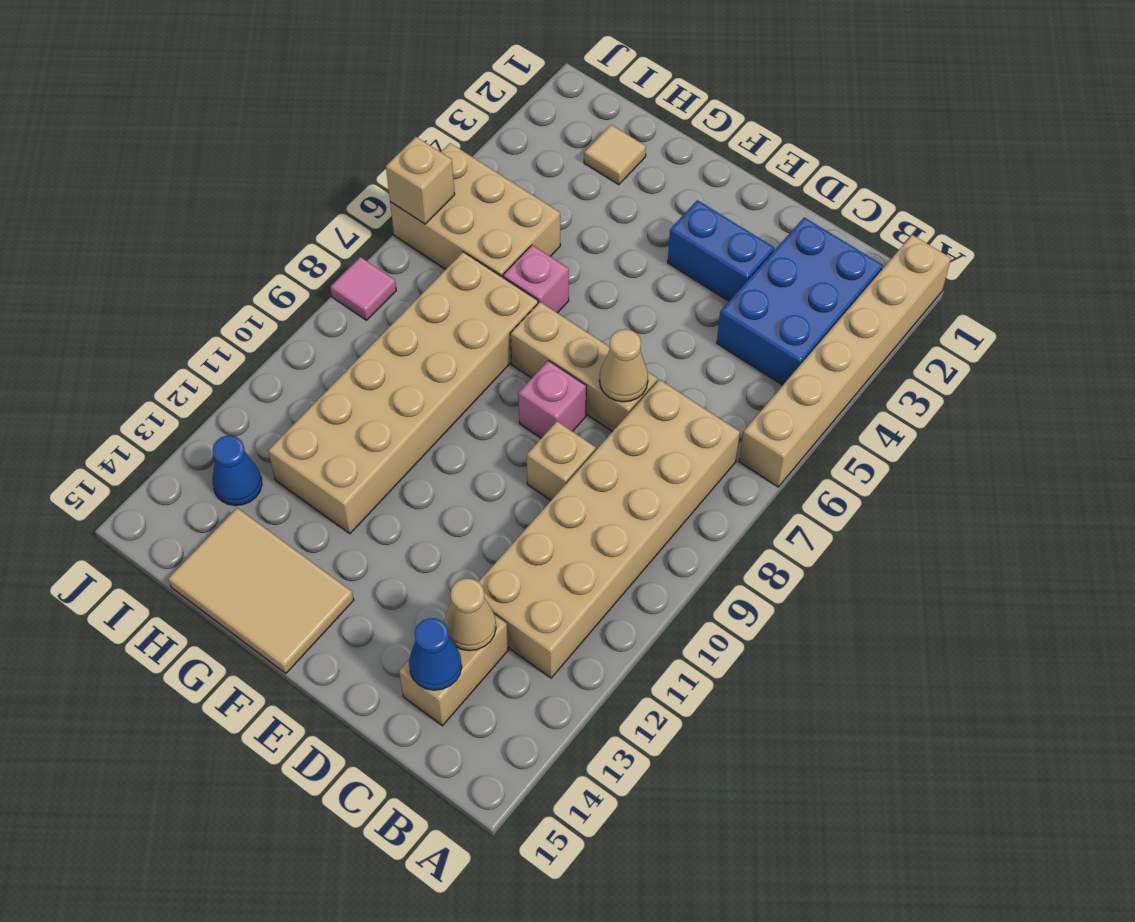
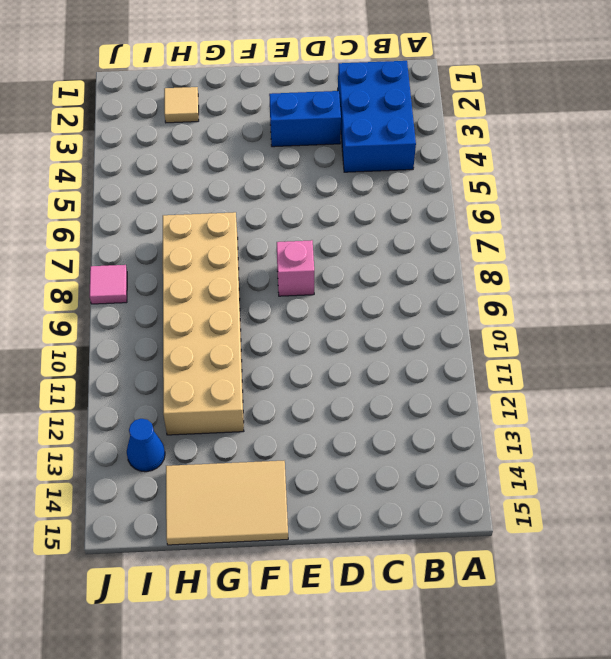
none -> tan 1x6 brick [739,235,951,487]
none -> tan 2x6 brick [479,380,740,678]
none -> tan 1x2 brick [399,615,508,726]

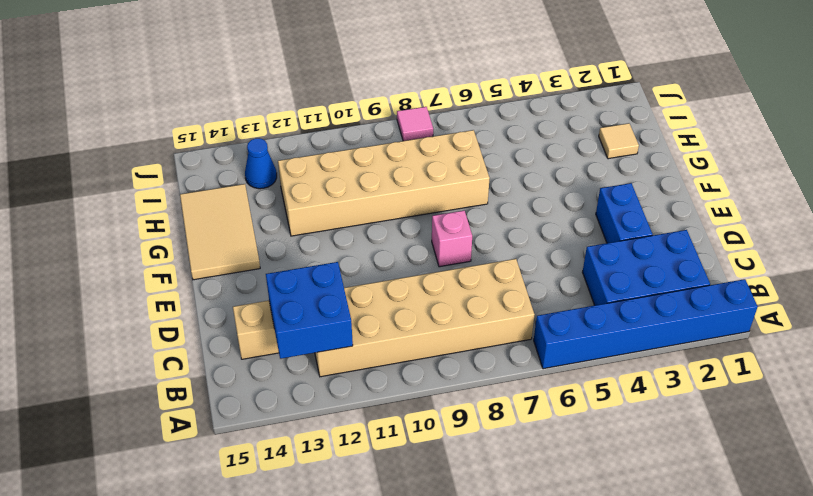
blue 1x6 brick [534,279,758,369] -> tan 1x6 brick [739,235,951,487]
blue 2x2 brick [266,262,353,359] -> tan 1x1 cone [444,579,496,651]
none -> tan 1x3 brick [510,302,657,432]
none -> tan 1x1 brick [527,422,596,500]
none -> pink 1x1 brick [503,245,569,313]

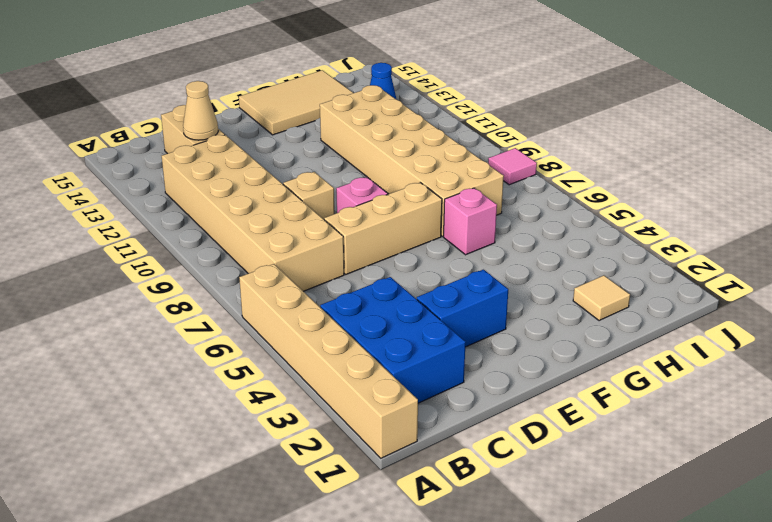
none -> tan 2x3 brick [390,143,560,277]
none -> blue 1x1 cone [409,618,462,690]
none -> tan 1x1 cone [599,329,648,402]

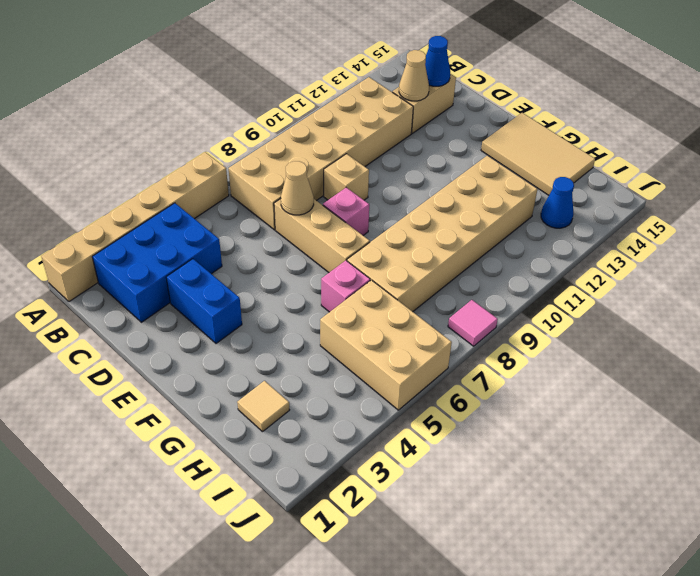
none -> tan 1x1 brick [386,137,455,224]

